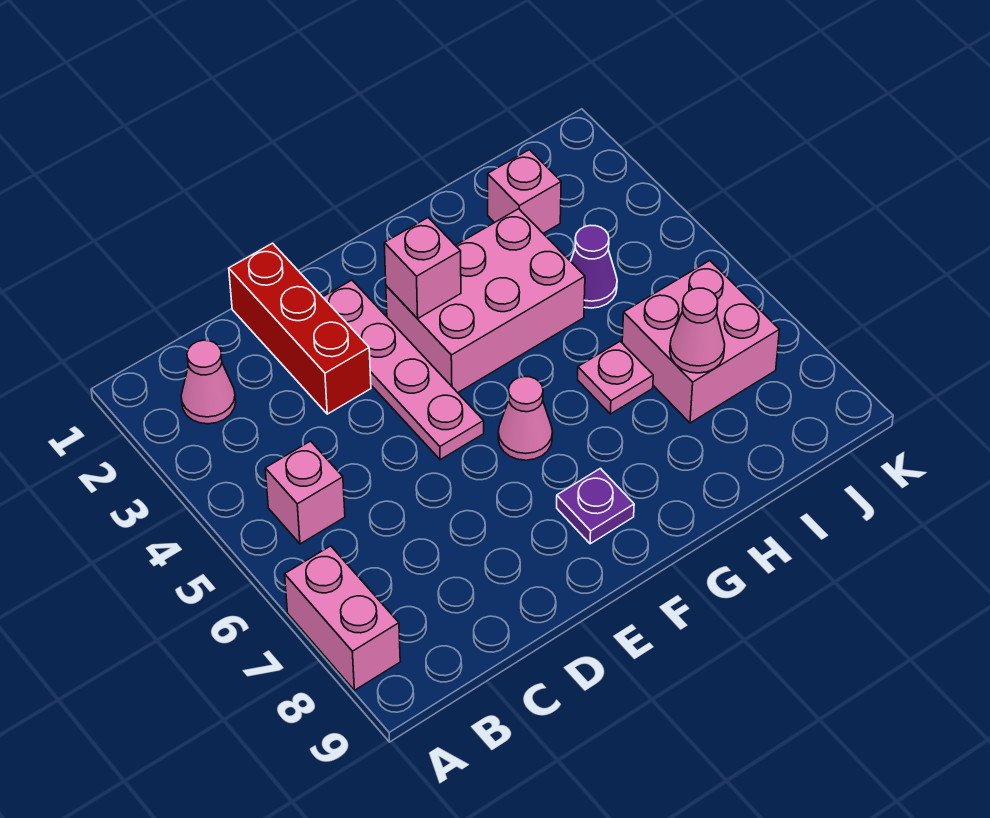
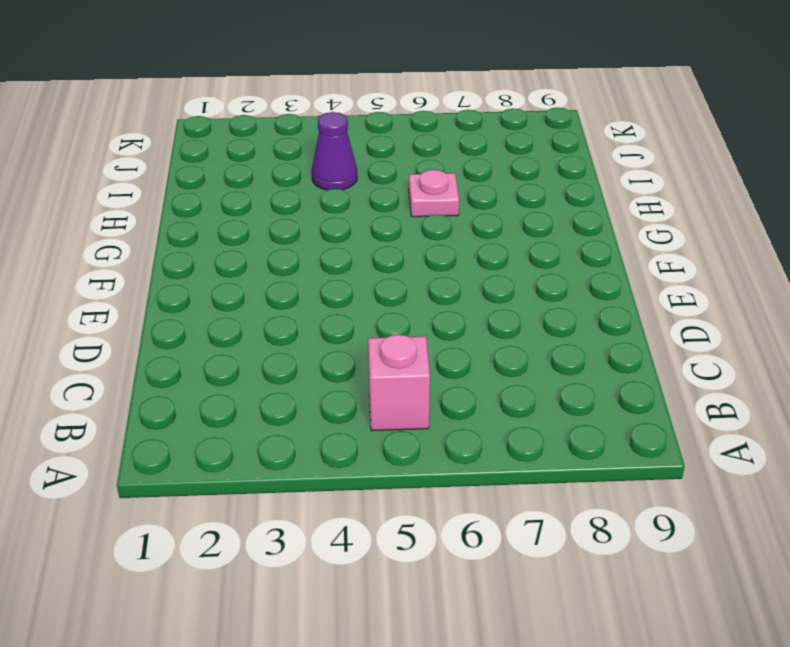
none -> pink 1x2 brick [285,546,400,690]
none -> pink 1x1 cone [181,340,236,424]
none -> red 1x3 brick [229,243,371,414]

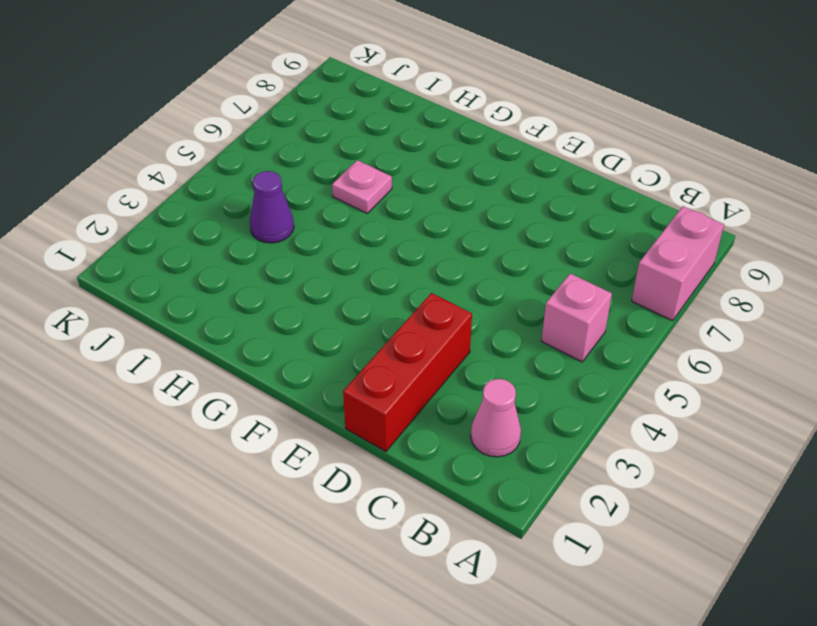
none -> pink 1x4 plate [323,280,484,460]
none -> pink 2x3 brick [386,209,585,393]
none -> pink 1x1 cone [498,377,553,460]

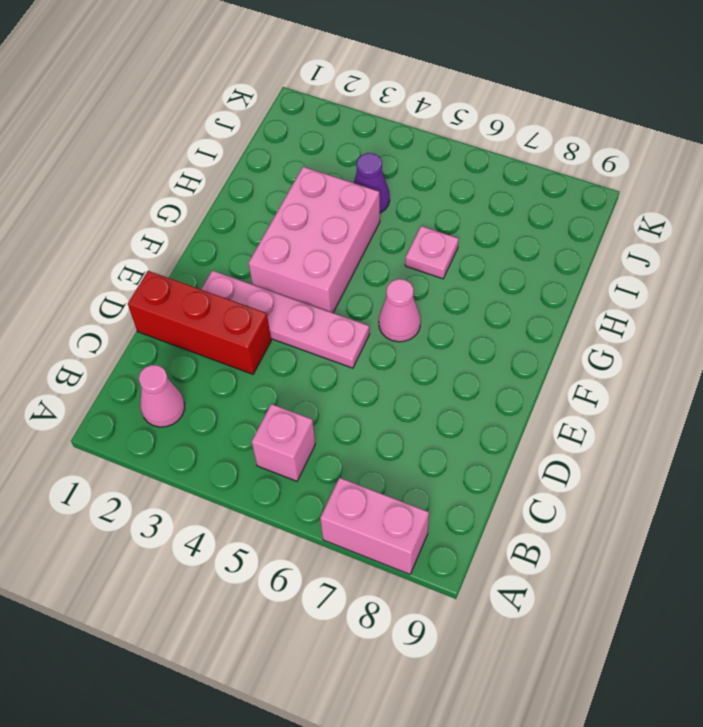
none -> purple 1x1 plate [557,468,634,544]
none -> pink 1x1 brick [488,150,561,233]
none -> pink 2x2 brick [622,261,779,423]

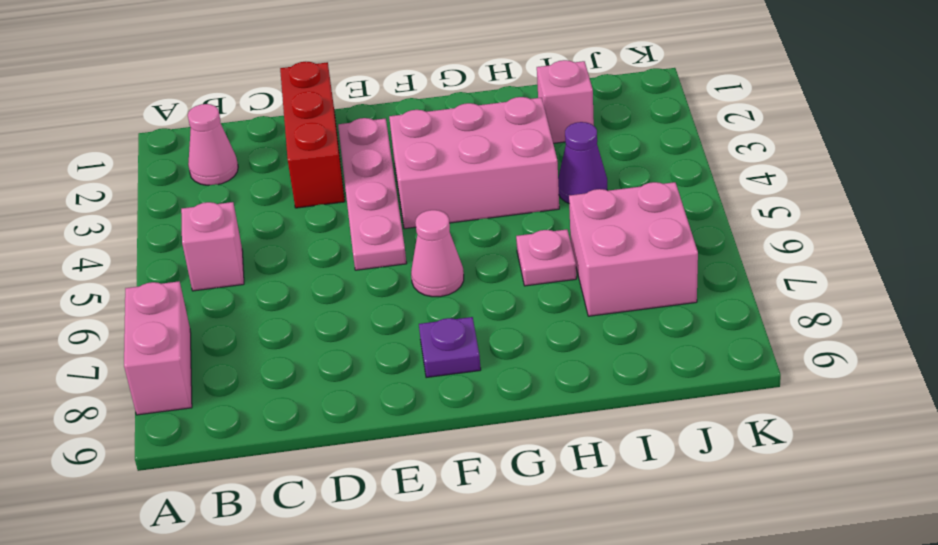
none -> pink 1x1 brick [384,218,461,319]
none -> pink 1x1 cone [670,288,725,373]

